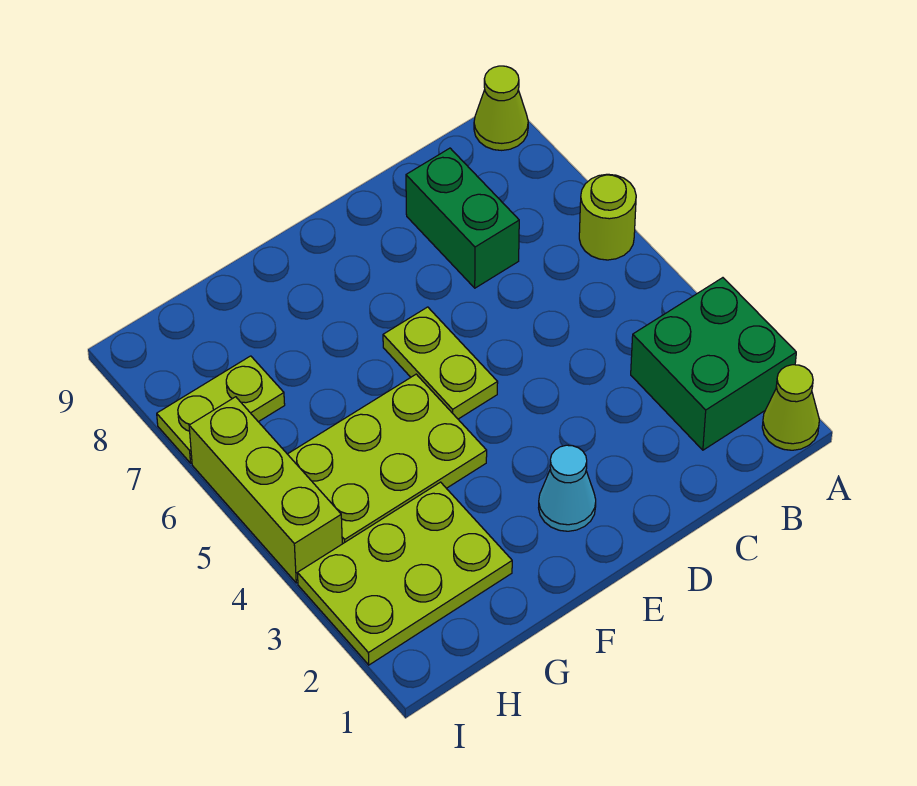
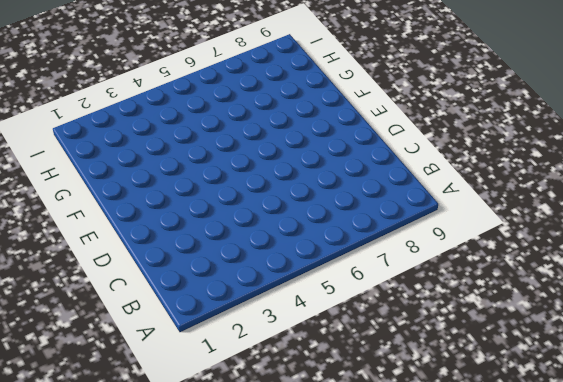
none -> lime 1x1 cone [762,365,819,450]
none -> green 2x2 brick [631,278,796,450]

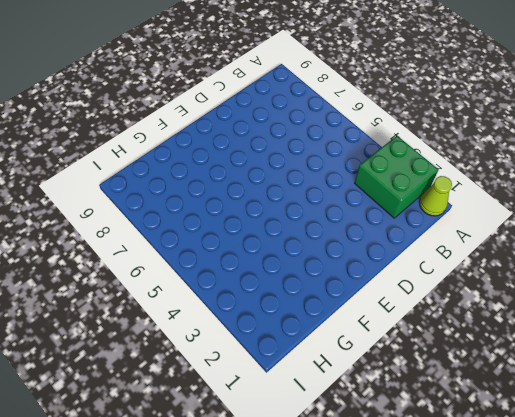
none -> lime 1x1 round brick [579,174,636,260]
none -> lime 1x1 cone [474,66,528,150]

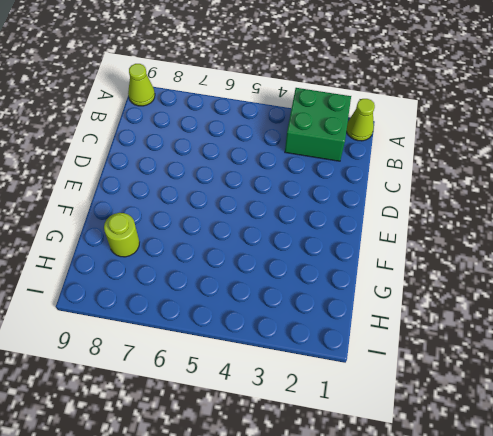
lime 1x1 round brick [104,213,139,257] -> lime 1x1 round brick moved to [579,174,636,260]
none -> green 1x2 brick [406,148,519,288]
none -> cyan 1x1 cone [539,445,596,531]

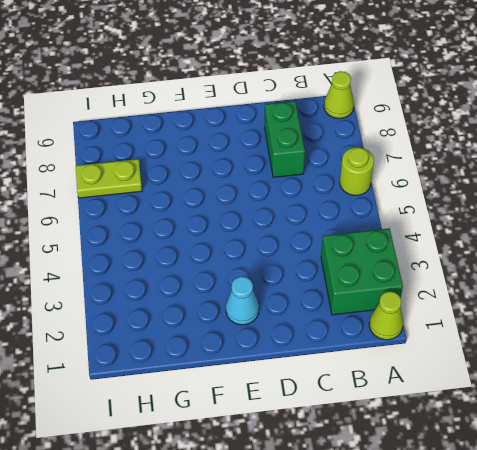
none -> lime 1x2 plate [383,307,498,419]
none -> lime 2x3 plate [288,374,487,544]

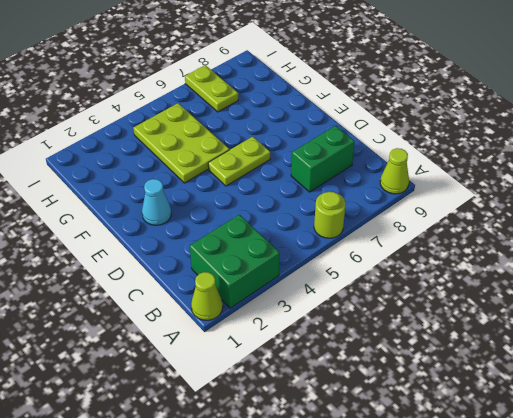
none -> lime 2x3 plate [298,482,512,665]
none -> lime 1x3 brick [189,397,342,583]

